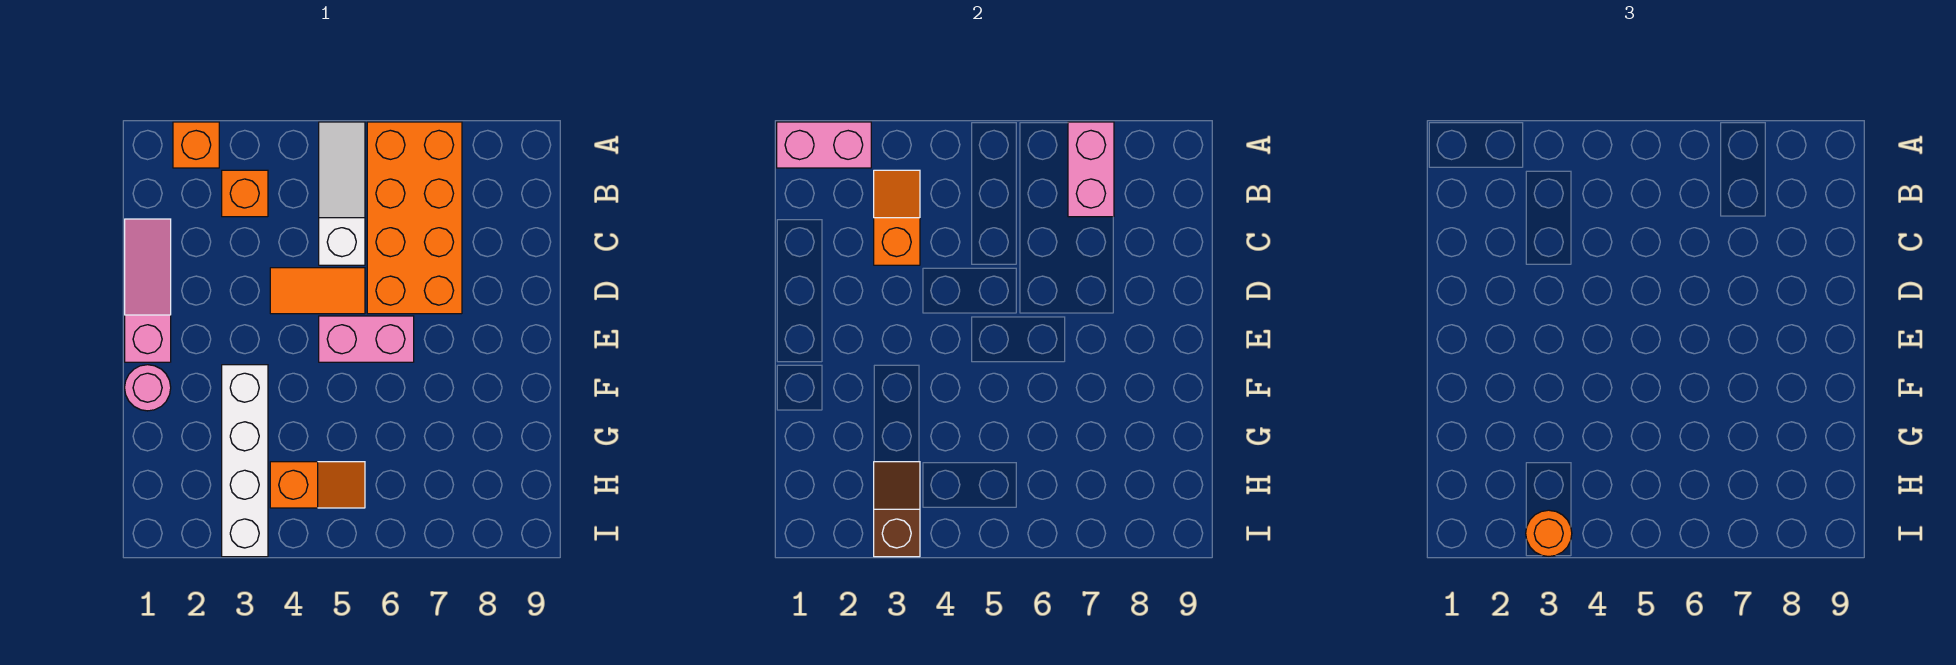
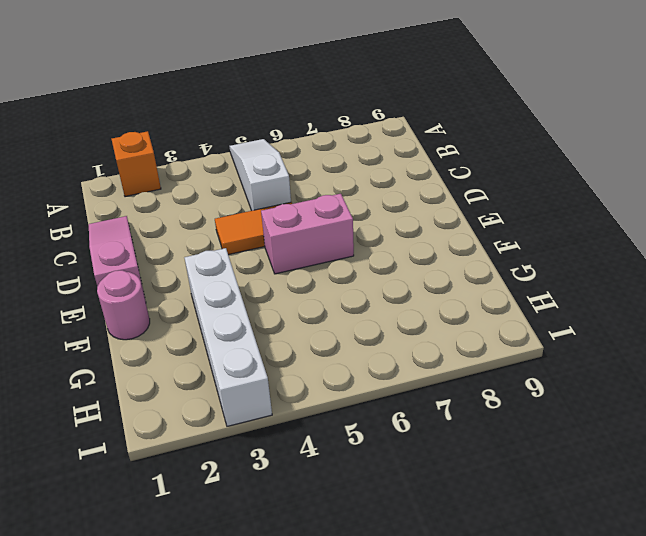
none -> orange 2x4 brick [367,122,462,314]
none -> orange 1x1 brick [222,170,268,217]
none -> orange 1x2 slope [270,462,365,508]

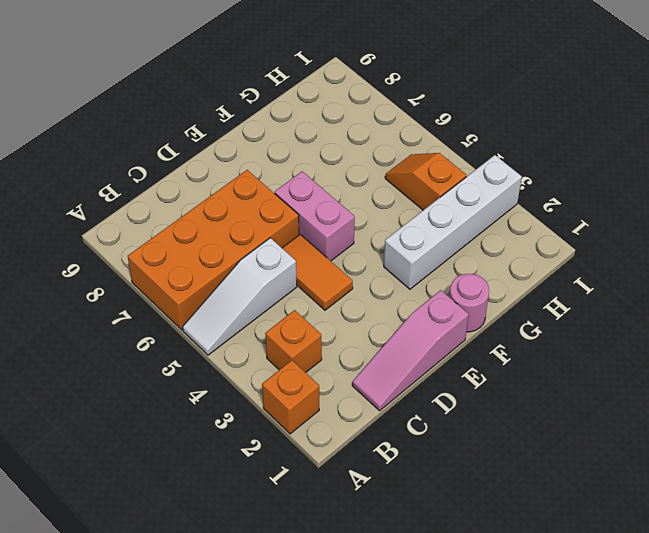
none -> pink 1x2 brick [777,122,871,168]
none -> pink 1x2 brick [1068,122,1114,217]
none -> orange 1x2 slope [874,170,920,265]

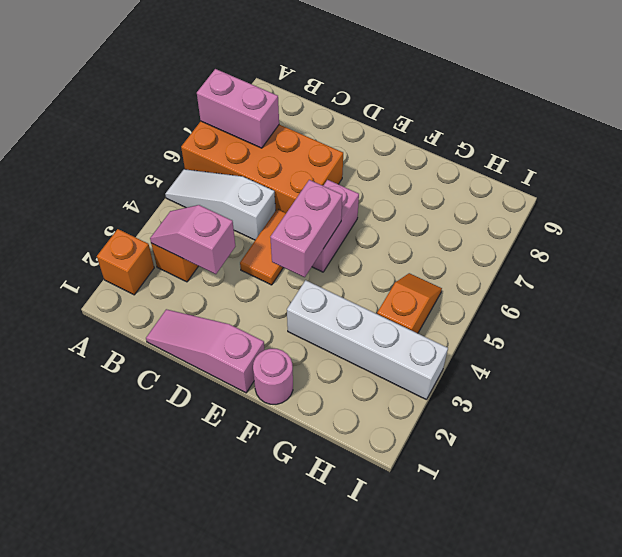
pink 1x2 slope [150,205,235,274] -> orange 1x2 slope [874,170,920,265]
pink 1x2 brick [270,180,342,277] -> pink 1x2 brick moved to [777,122,871,168]
none -> brown 1x2 slope [874,462,920,557]
none -> orange 1x1 round brick [1526,510,1572,557]

